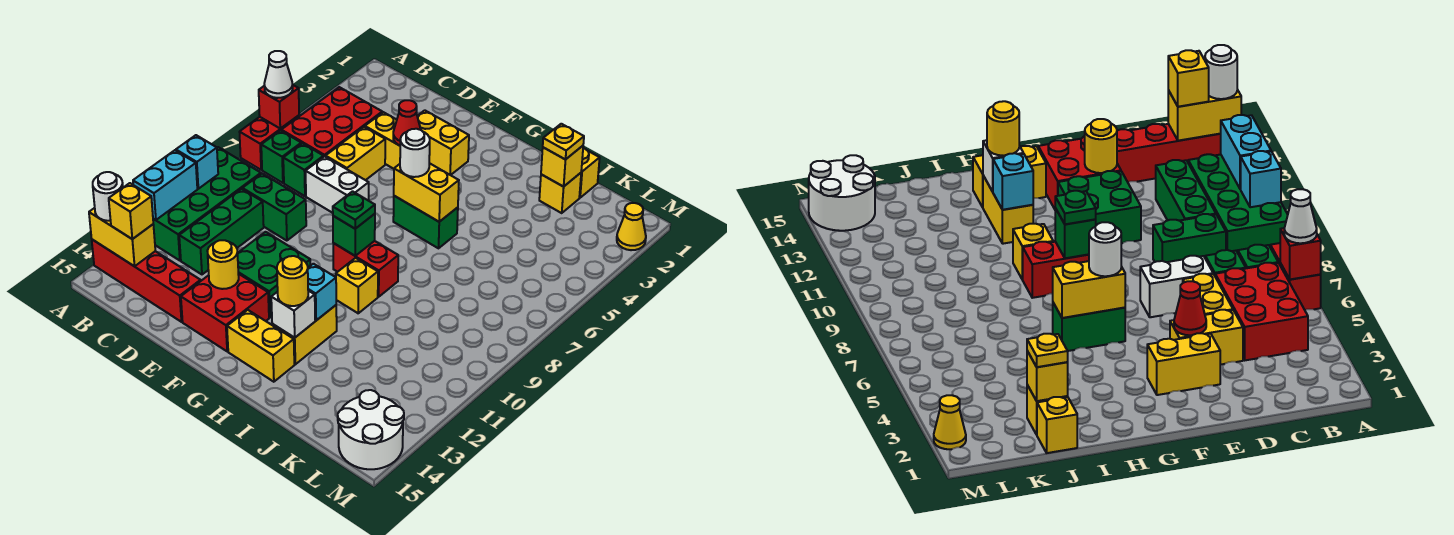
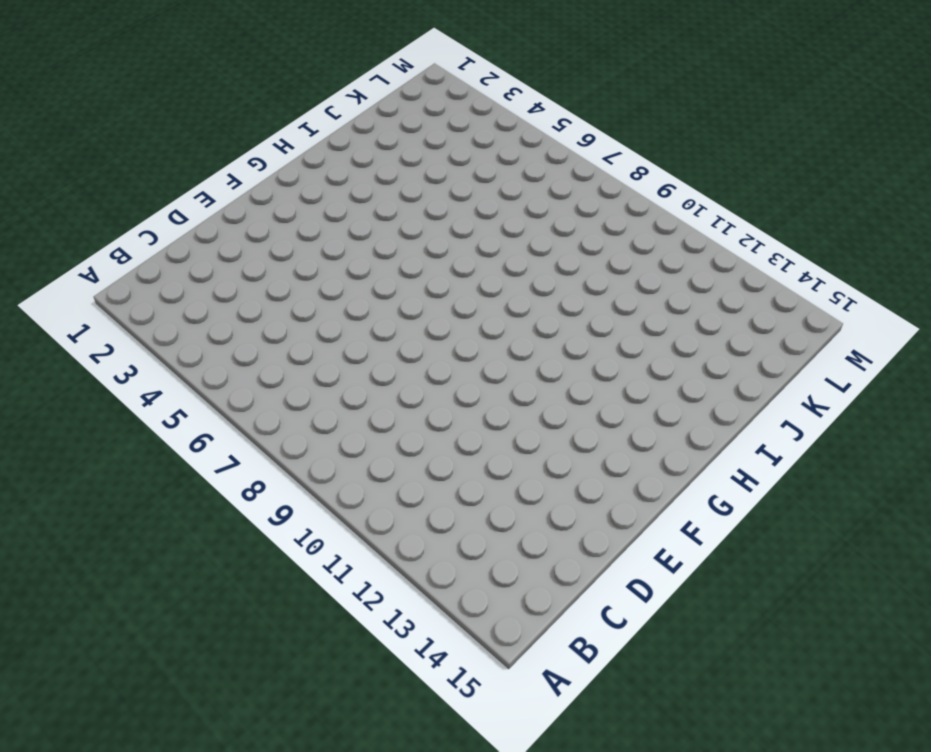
none -> red 1x2 brick [240,115,299,170]
none -> green 2x4 brick [153,147,261,261]
none -> red 1x4 brick [92,240,201,322]
none -> red 2x3 brick [281,87,382,157]

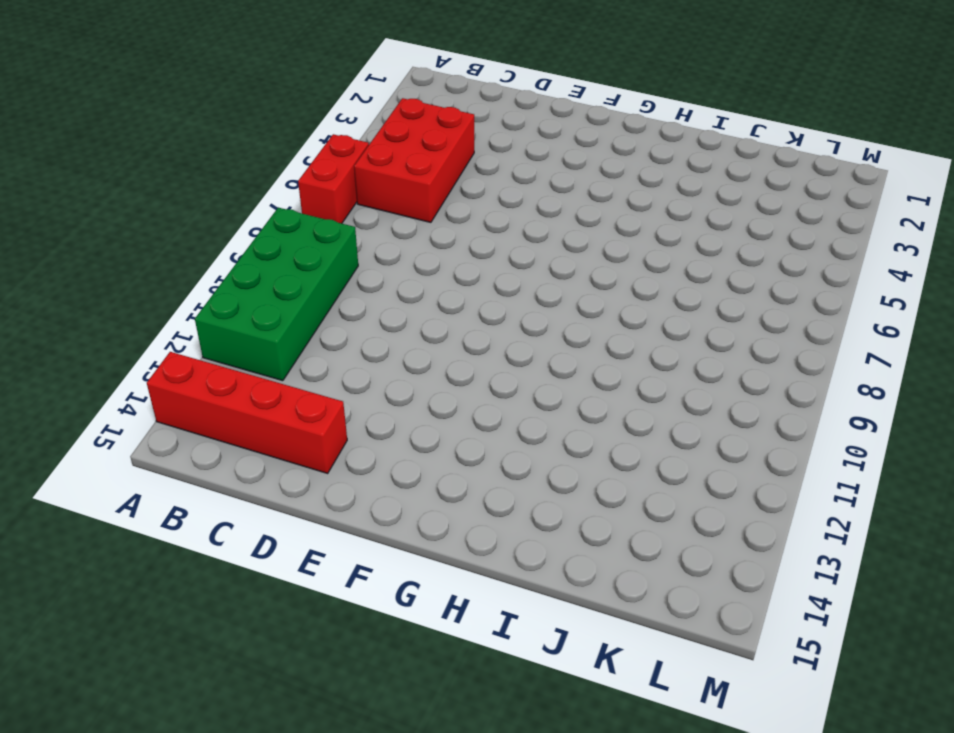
none -> green 1x1 brick [261,131,301,183]
none -> green 1x1 brick [283,143,324,196]
none -> green 1x2 brick [242,174,306,241]
none -> green 1x3 brick [179,189,264,274]

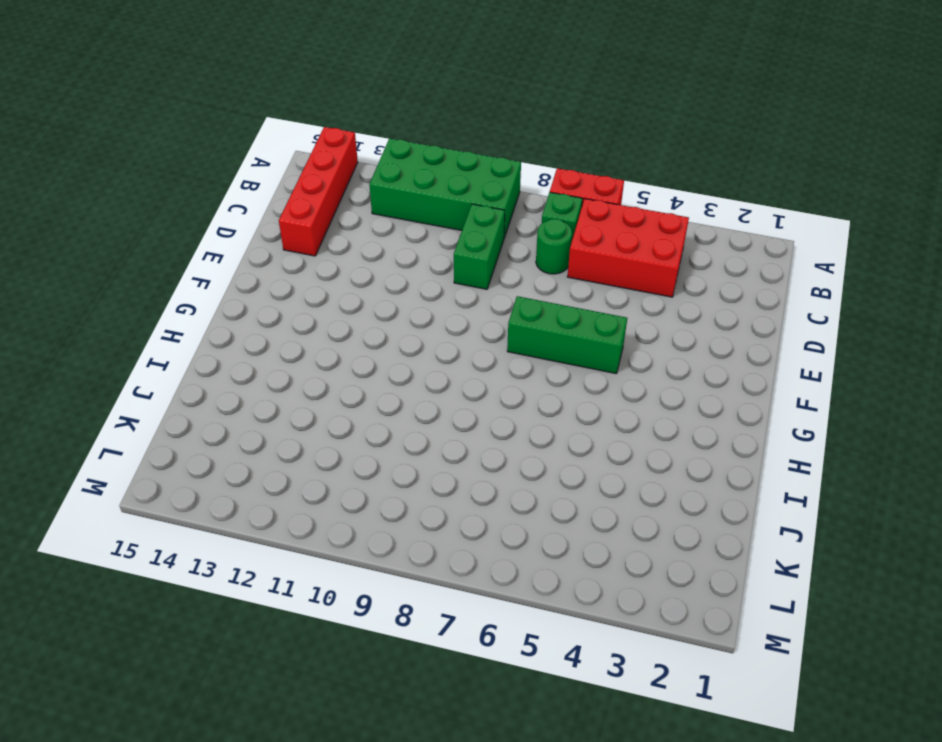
green 1x1 round brick [536,219,572,274] -> green 1x1 brick [283,143,324,196]
green 1x3 brick [507,296,627,374] -> green 1x3 brick moved to [179,189,264,274]
none -> yellow 1x2 brick [365,112,400,169]
none -> yellow 1x2 brick [326,127,385,180]
none -> white 1x2 brick [306,156,369,213]
none -> yellow 1x2 brick [417,110,469,175]

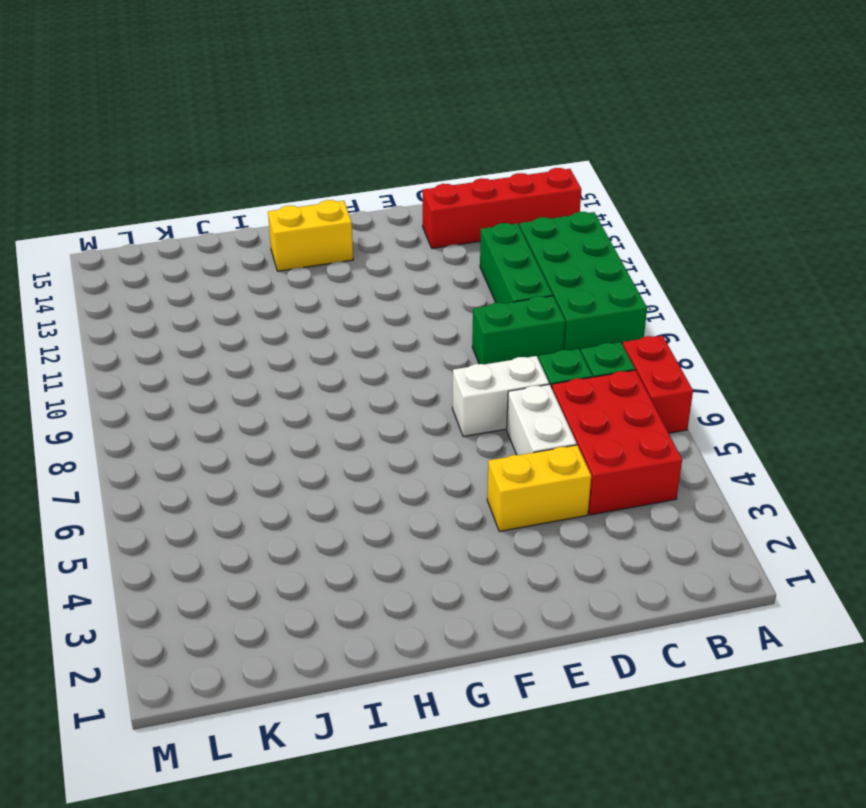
white 1x2 brick [507,384,577,455] -> yellow 1x2 brick [326,127,385,180]
none -> yellow 1x2 brick [417,110,469,175]
none -> green 2x2 brick [238,232,310,318]
none -> red 2x2 brick [181,274,269,351]
none -> green 1x2 brick [393,196,458,248]

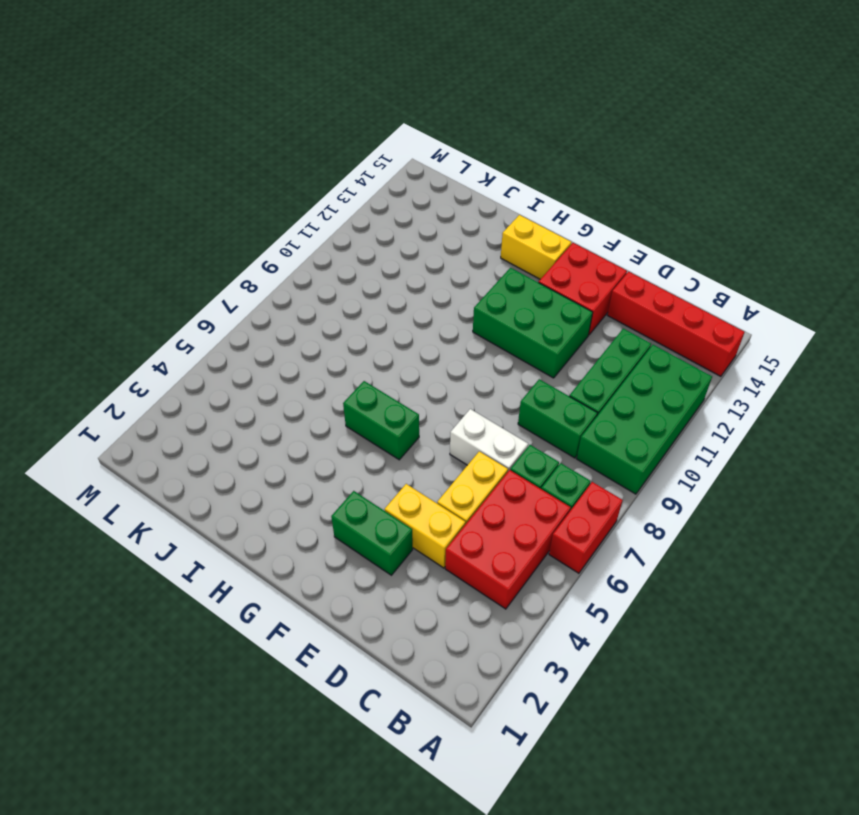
green 1x2 brick [331,491,413,575] -> yellow 1x2 brick [417,110,469,175]
green 2x3 brick [473,268,593,378] -> green 2x2 brick [238,232,310,318]
none -> red 1x2 brick [333,241,398,297]
none -> yellow 1x1 brick [336,258,378,313]
none -> yellow 1x2 brick [272,305,337,364]
none -> yellow 1x1 brick [579,148,600,198]

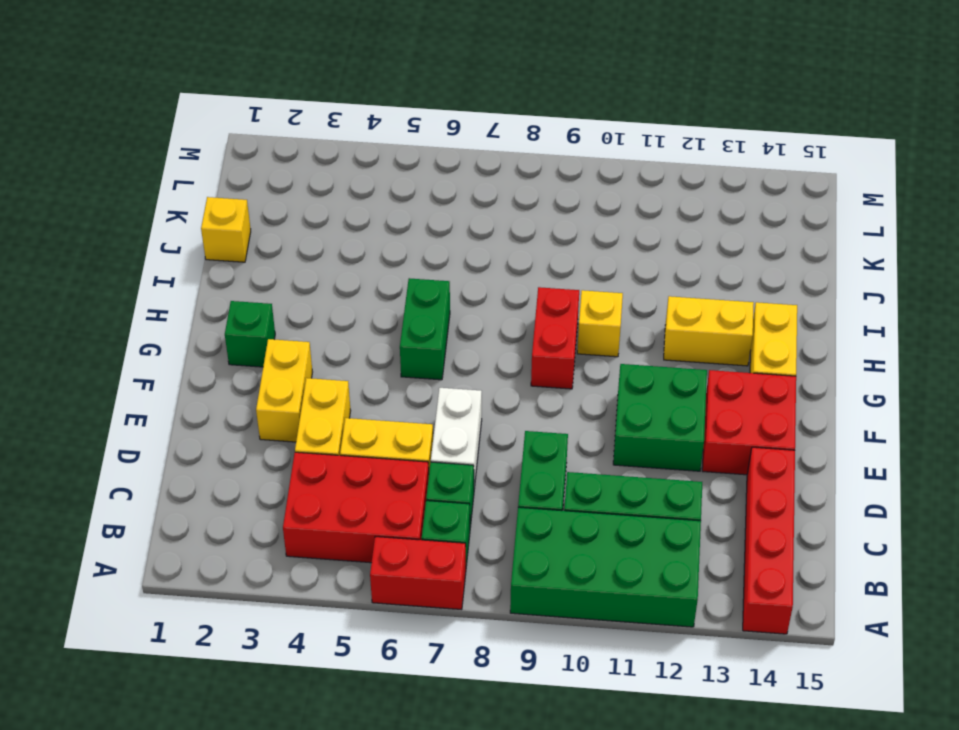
green 1x1 brick [225,301,275,367] -> green 1x1 brick moved to [333,214,375,256]
none -> yellow 1x1 brick [539,173,581,213]
none -> white 2x2 round brick [338,390,404,469]
none -> yellow 1x1 cone [617,203,646,250]
none -> red 1x1 brick [259,85,299,129]

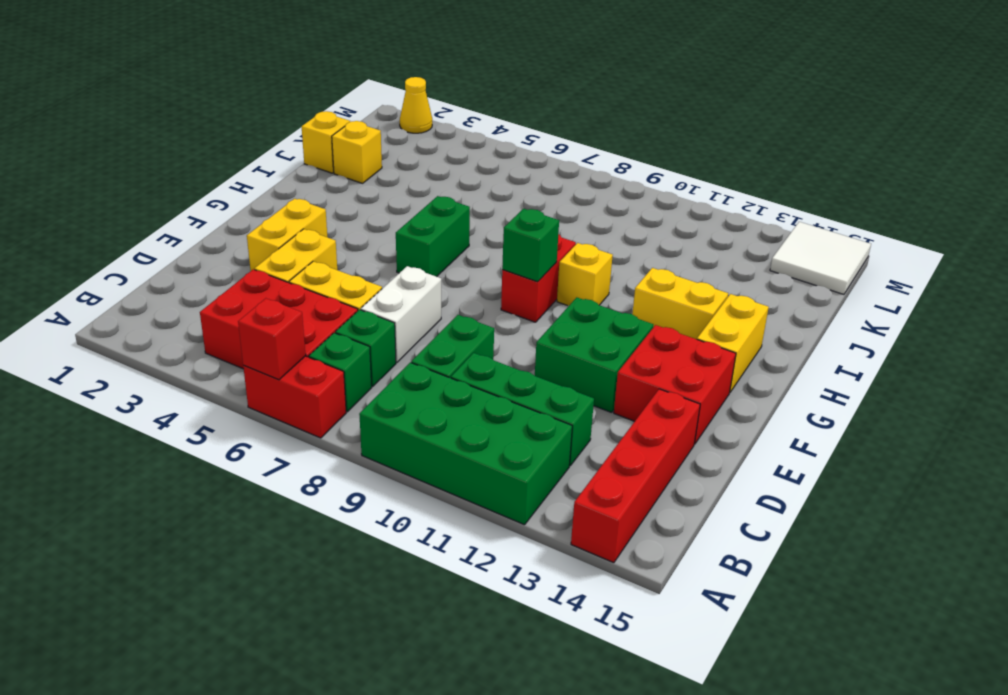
white 2x2 tile [770,222,871,294] -> white 2x2 round brick [338,390,404,469]
none -> cyan 1x1 brick [176,135,218,189]
none -> cyan 1x2 brick [133,150,197,220]
none -> yellow 1x2 brick [89,208,155,266]
none -> red 1x1 cone [393,100,421,145]

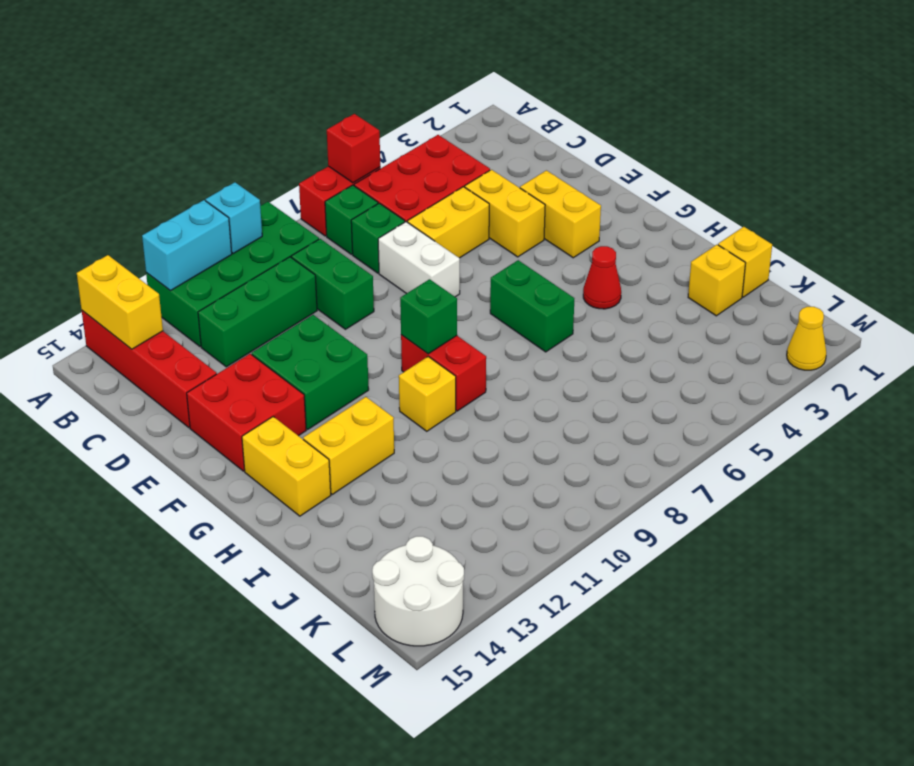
red 1x1 cone [583,246,621,309] -> red 1x1 cone moved to [393,100,421,145]
none -> yellow 1x1 round brick [207,240,239,289]
none -> yellow 1x2 brick [394,163,459,222]
none -> cyan 1x1 brick [308,264,336,320]
none -> white 1x1 brick [271,291,315,338]

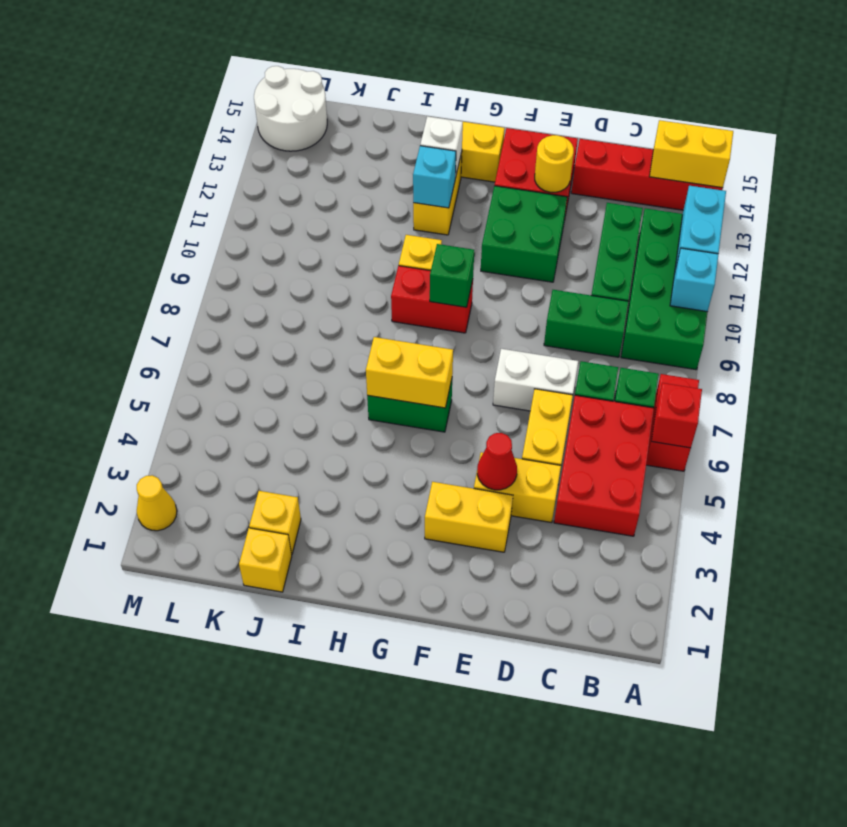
none -> yellow 1x1 brick [541,146,583,187]
none -> white 1x1 cone [264,51,293,98]
none -> white 1x1 round brick [93,172,123,221]
none -> yellow 1x1 brick [109,183,153,239]

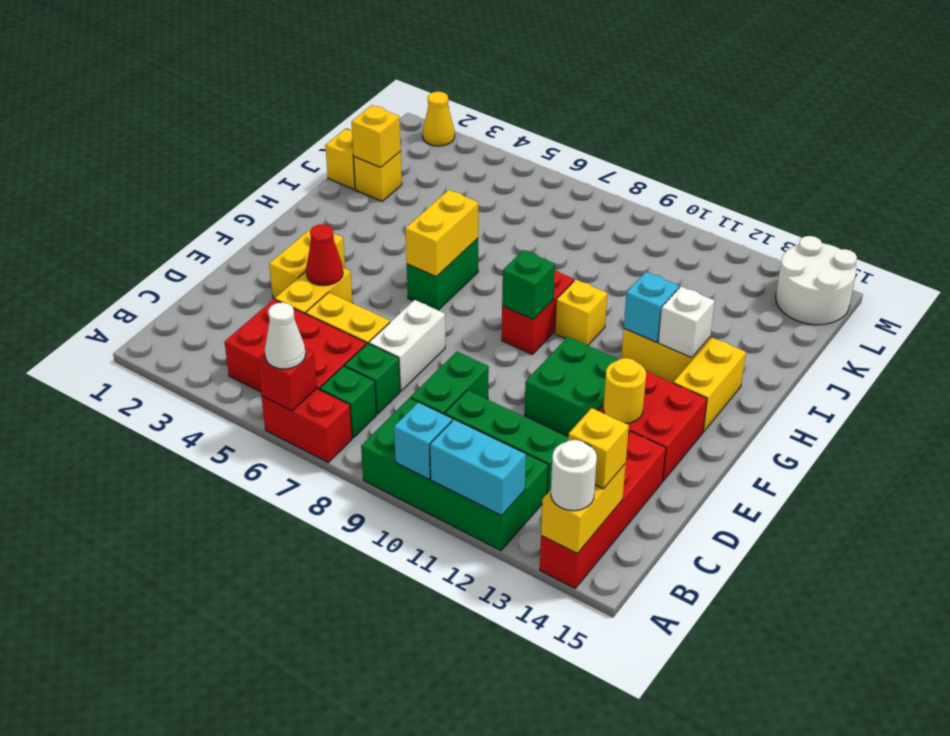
none -> white 1x1 round brick [400,129,430,177]
none -> green 1x1 plate [333,191,375,229]
none -> yellow 1x1 round brick [277,256,308,306]
none -> yellow 1x1 plate [543,124,584,160]

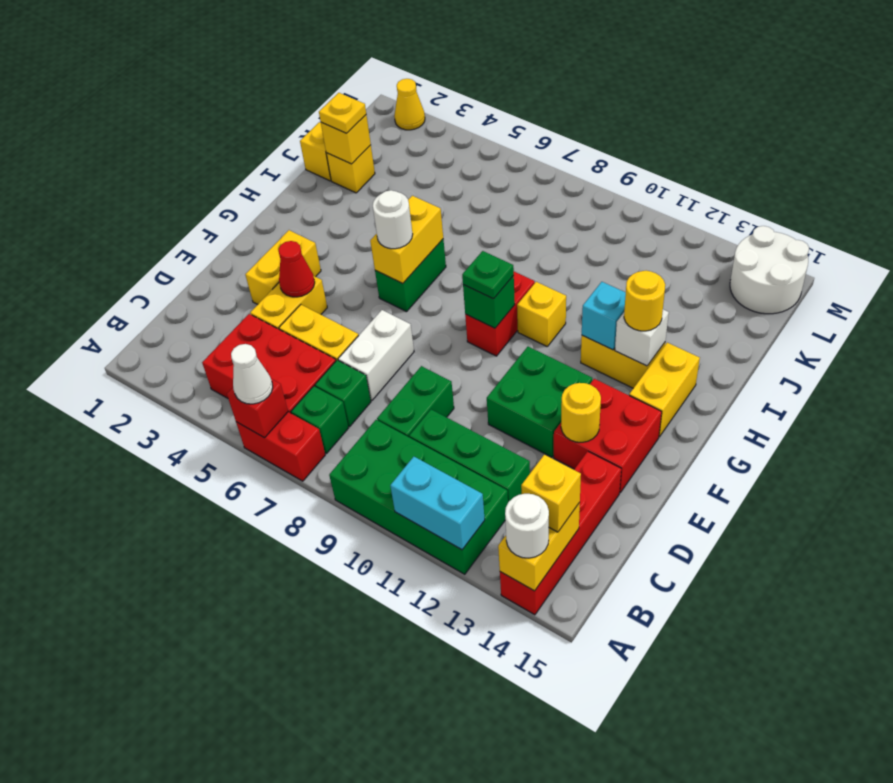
none -> cyan 1x1 brick [176,135,218,189]

